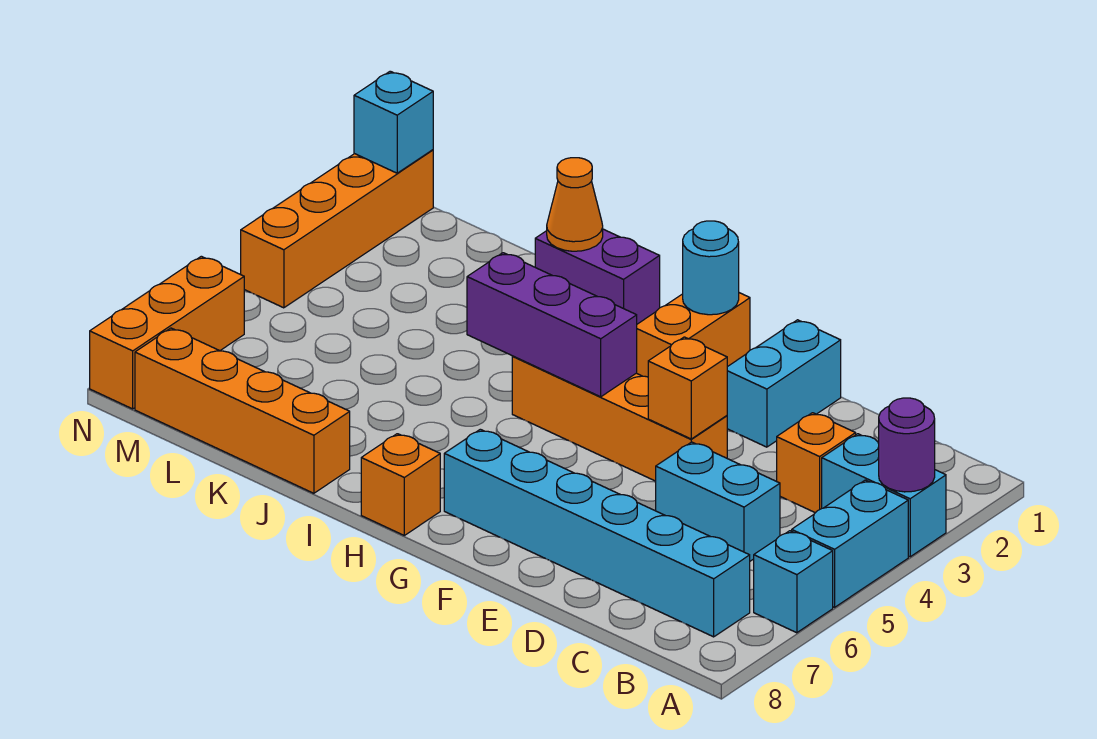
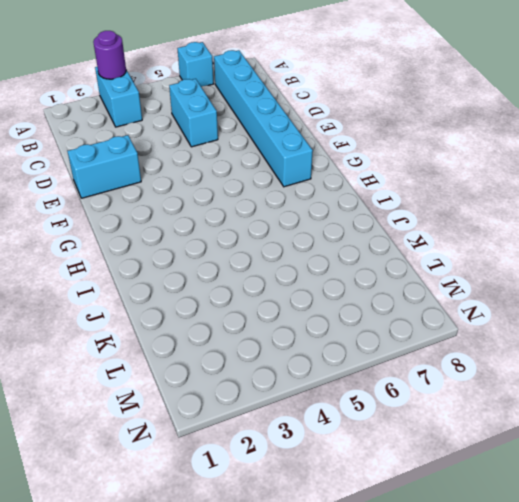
none -> cyan 1x2 brick [792,480,908,607]
none -> orange 1x1 brick [777,413,856,513]
none -> orange 1x4 brick [512,356,727,481]

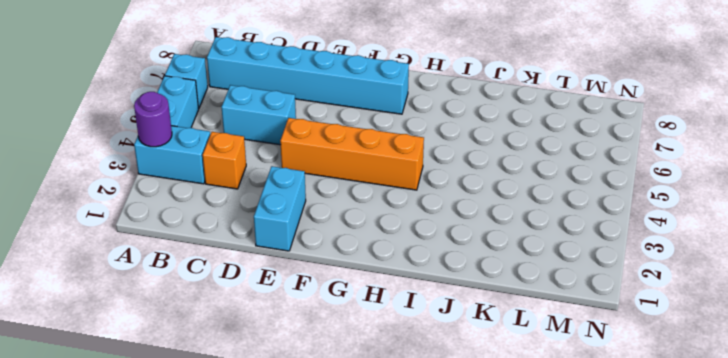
none -> orange 1x2 brick [637,293,750,377]
none -> orange 1x1 brick [361,434,440,535]
none -> purple 1x2 brick [535,229,660,324]

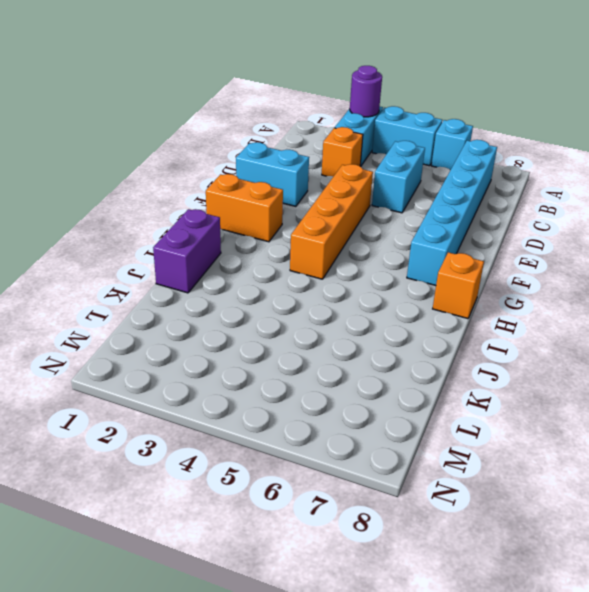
none -> orange 1x4 brick [135,328,350,493]
none -> orange 1x4 brick [241,150,433,308]
none -> orange 1x3 brick [90,256,244,409]

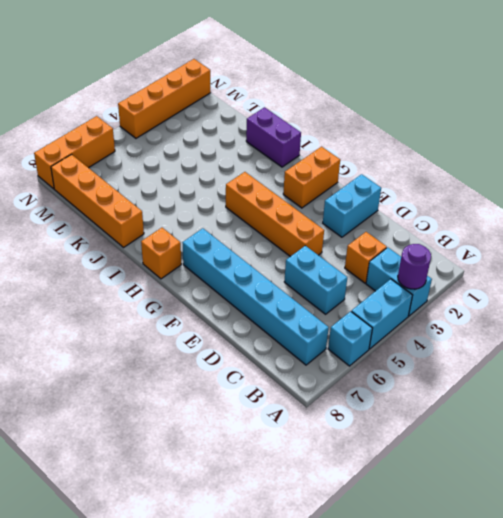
none -> orange 1x1 brick [648,337,727,439]
none -> cyan 1x1 round brick [683,221,739,315]
none -> purple 1x3 brick [467,253,637,397]

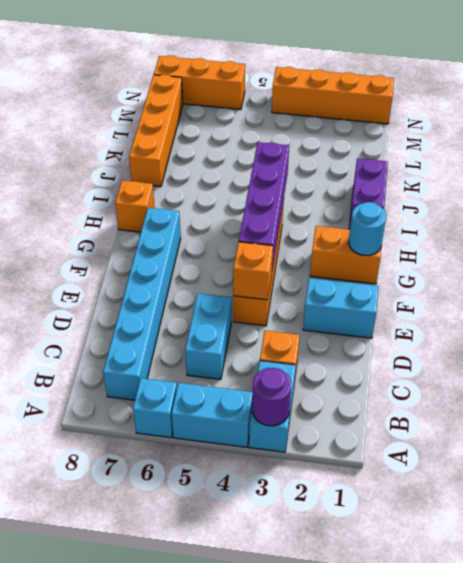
purple 1x4 brick [239,142,289,269] -> purple 1x3 brick [467,253,637,397]
none -> orange 1x1 cone [547,158,603,251]
none -> cyan 1x1 brick [354,71,433,173]

